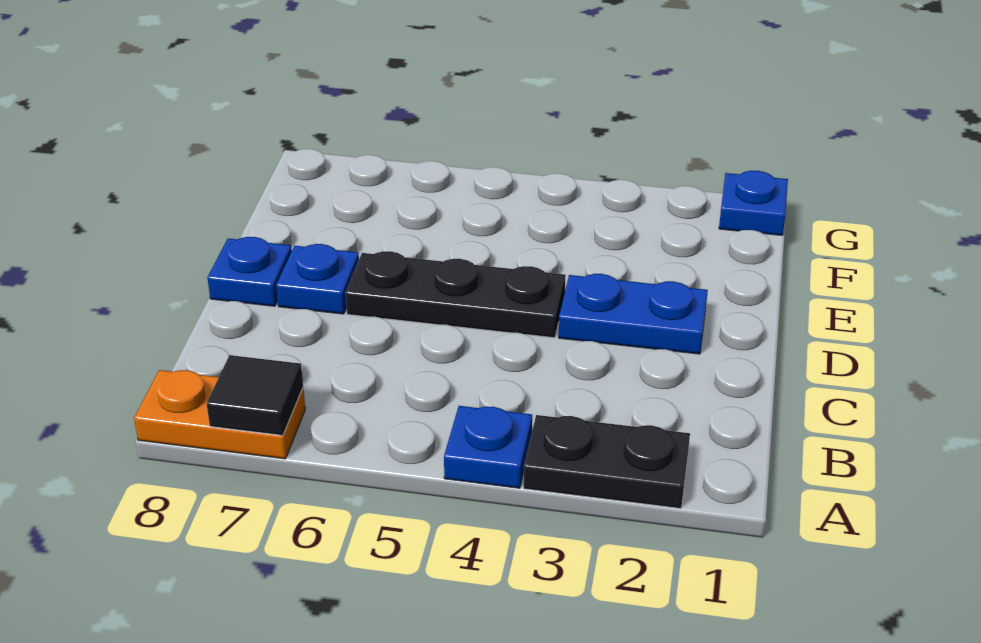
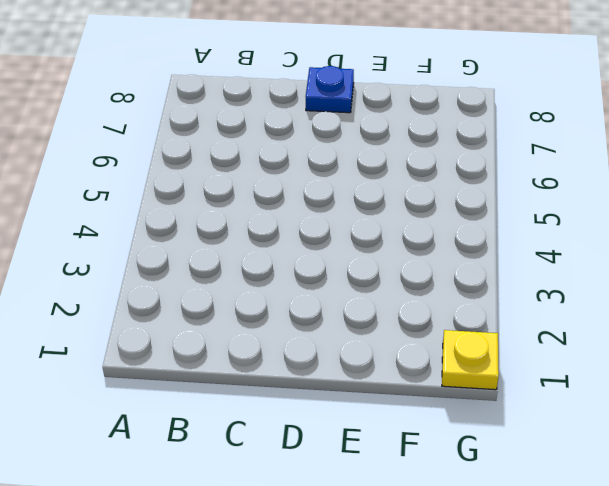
yellow 1x1 plate [442,330,499,390] -> blue 1x1 plate [719,171,788,235]
none -> black 1x2 plate [524,415,690,509]
none -> blue 1x1 plate [444,406,532,488]

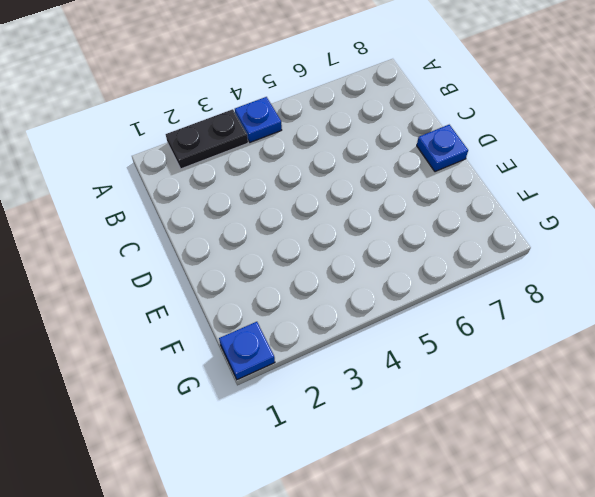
none -> orange 1x2 plate [134,370,305,459]
none -> blue 1x2 plate [559,274,708,354]

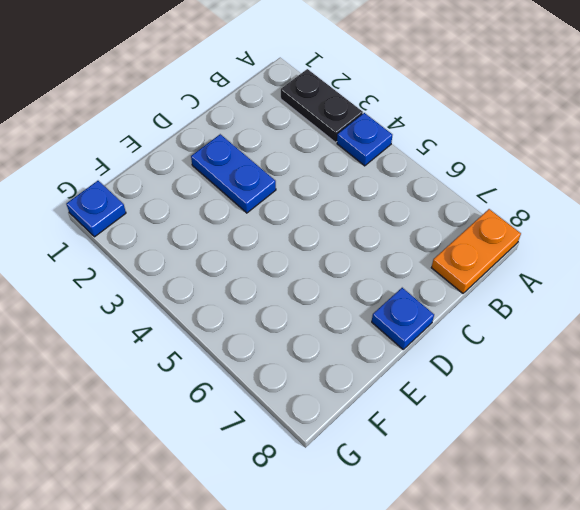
orange 1x2 plate [431,209,521,293] -> orange 1x2 plate turned to [134,370,305,459]
none -> black 1x3 plate [346,251,566,338]
none -> blue 1x1 plate [276,244,359,314]

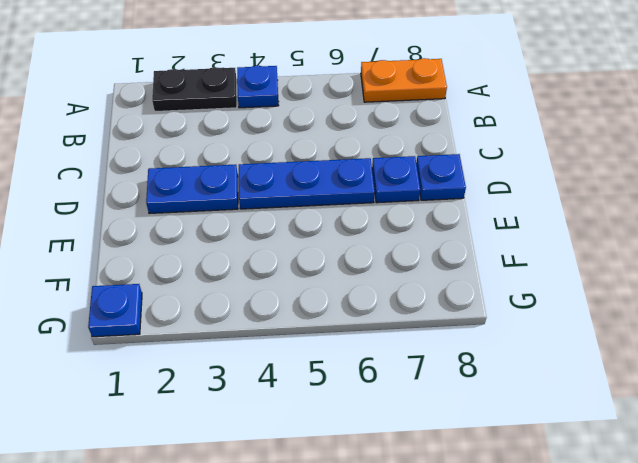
blue 1x3 plate [239,158,375,209] -> black 1x3 plate [346,251,566,338]
none -> black 1x1 tile [207,355,303,436]

